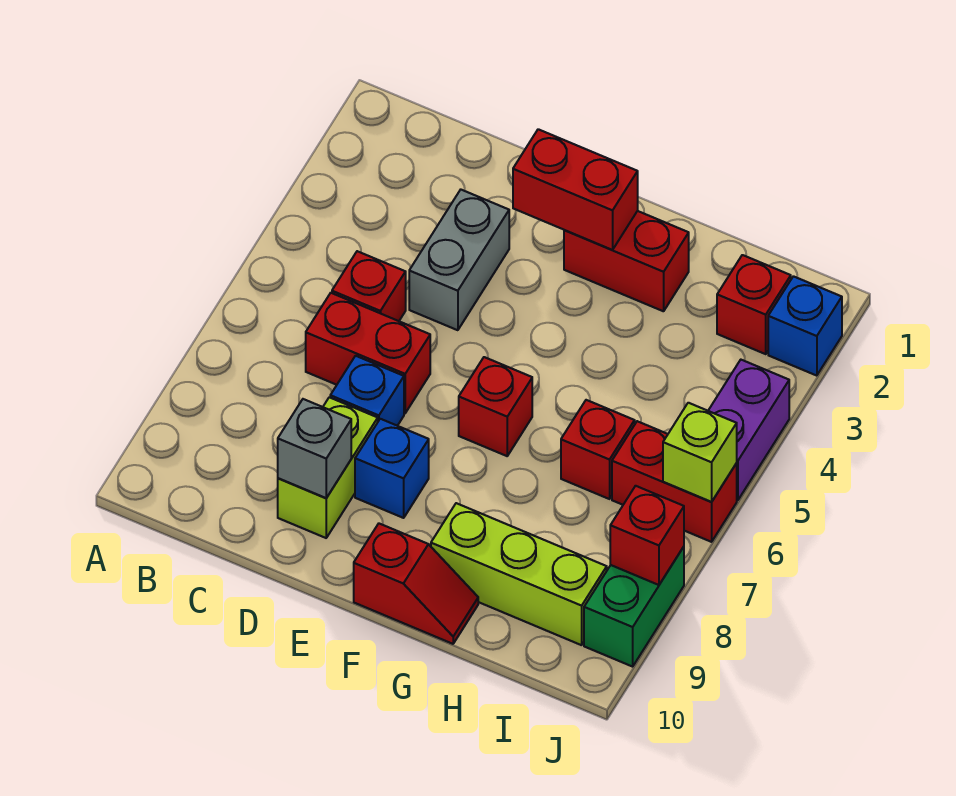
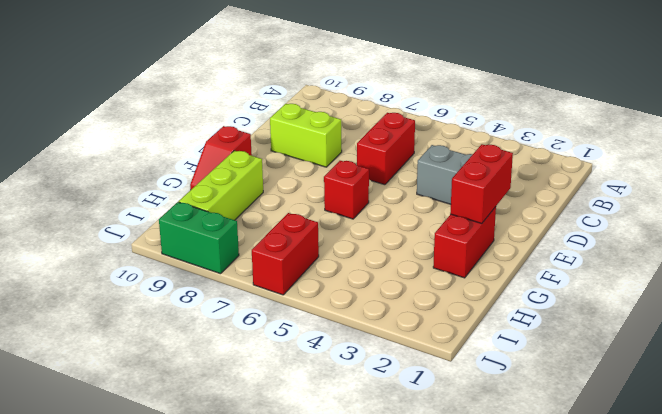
none -> red 1x1 brick [332,251,406,321]
none -> blue 1x1 brick [330,356,404,426]
none -> blue 1x1 brick [355,419,429,518]

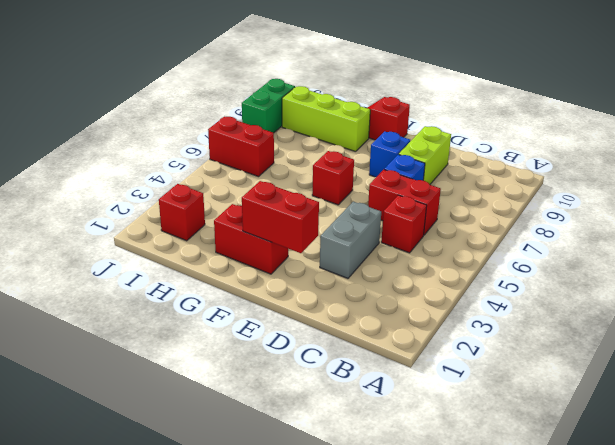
none -> red 1x1 brick [561,400,635,499]
none -> blue 1x1 brick [768,276,842,376]
none -> purple 1x2 brick [708,360,789,500]

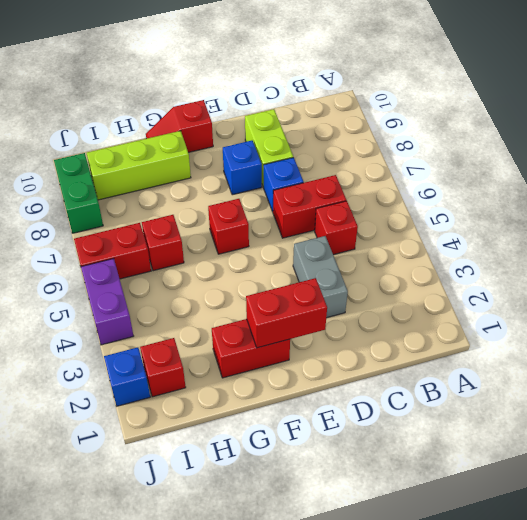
none -> grey 1x1 brick [278,399,351,498]
none -> lime 1x1 brick [663,403,737,502]
none -> red 1x1 brick [610,486,684,585]

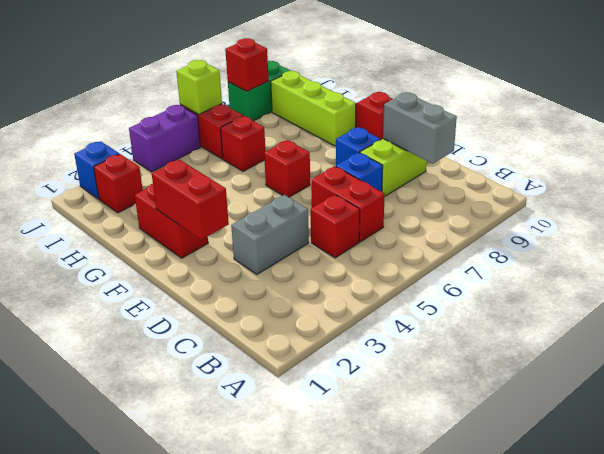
grey 1x2 brick [383,93,457,164] -> grey 1x1 brick [278,399,351,498]

